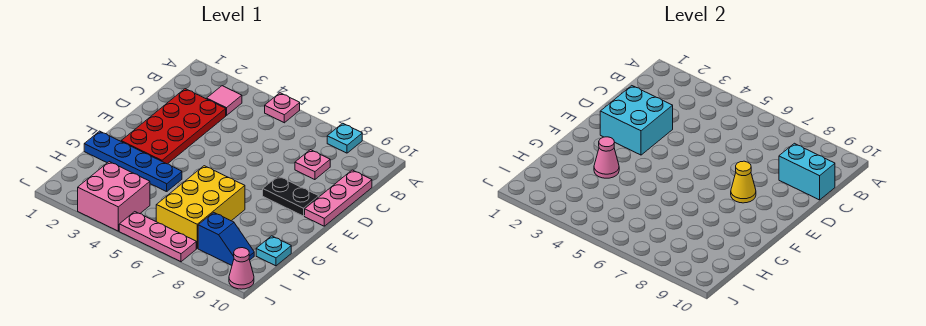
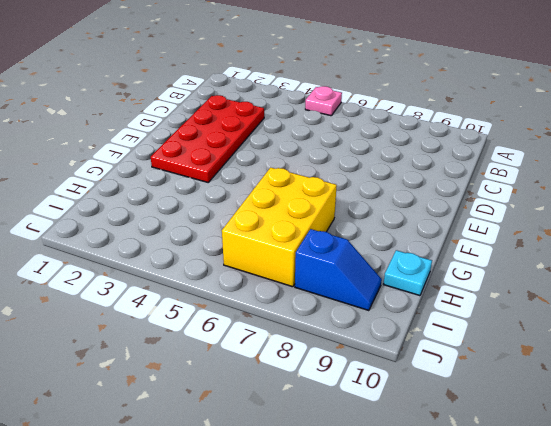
none -> cyan 1x1 plate [327,123,362,153]
none -> pink 1x1 tile [207,86,242,116]
none -> pink 1x1 plate [295,150,330,180]

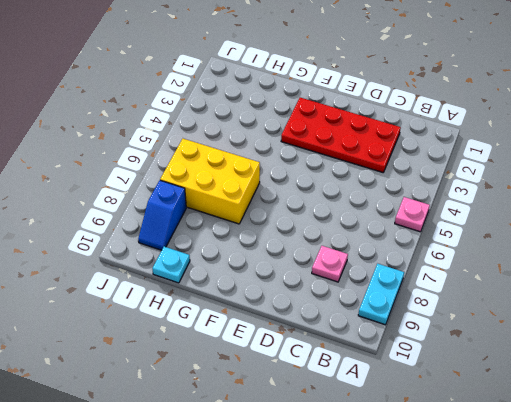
cyan 1x2 plate [358,264,404,325] -> cyan 1x1 plate [327,123,362,153]
none -> pink 1x1 tile [207,86,242,116]
none -> pink 1x3 plate [305,170,372,226]
none -> black 1x2 plate [263,176,319,216]

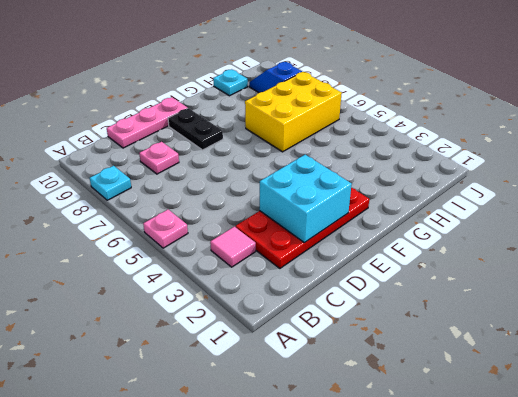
none -> blue 1x4 plate [84,131,182,192]
none -> pink 2x2 brick [78,162,150,231]
none -> pink 1x3 plate [119,212,196,262]

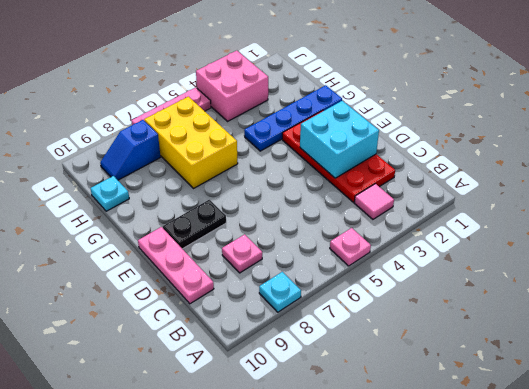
none -> pink 1x1 cone [229,248,254,289]
none -> cyan 1x2 brick [779,143,835,200]
none -> yellow 1x1 cone [731,161,756,203]

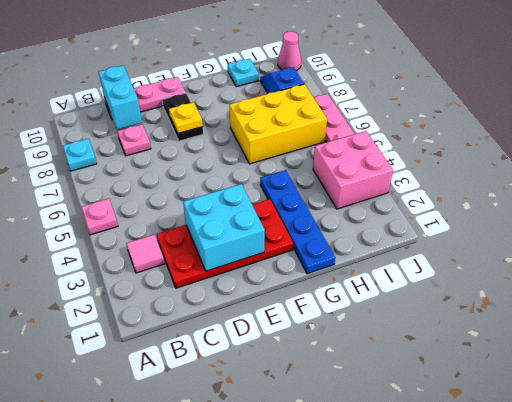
yellow 1x1 plate [169,102,203,133] -> yellow 1x1 cone [731,161,756,203]
none -> pink 1x1 cone [594,137,619,178]

